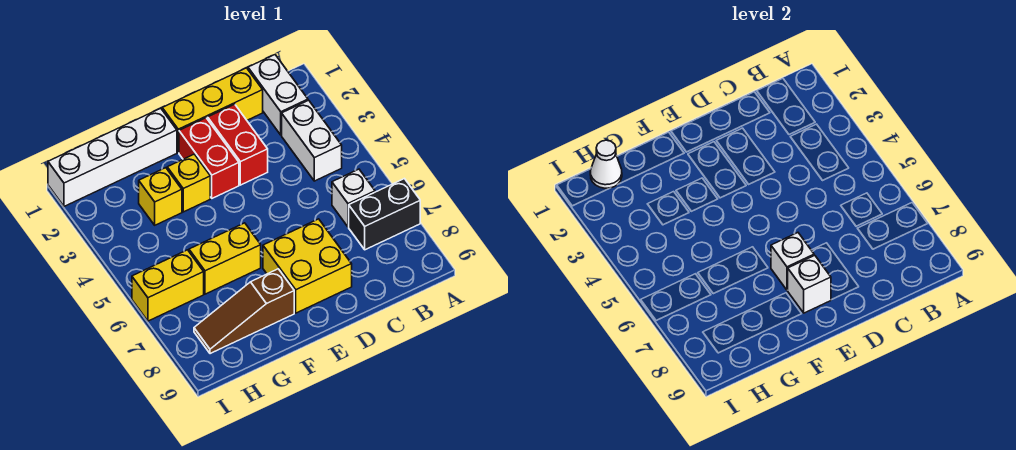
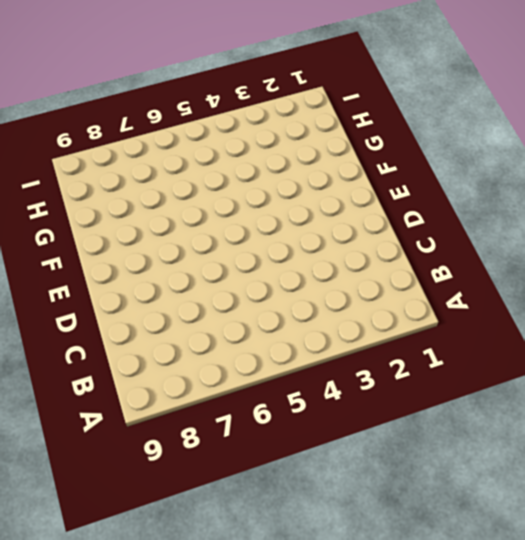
none -> black 1x2 brick [349,179,420,250]
none -> white 1x2 brick [248,55,308,135]
none -> white 1x2 brick [282,100,342,181]

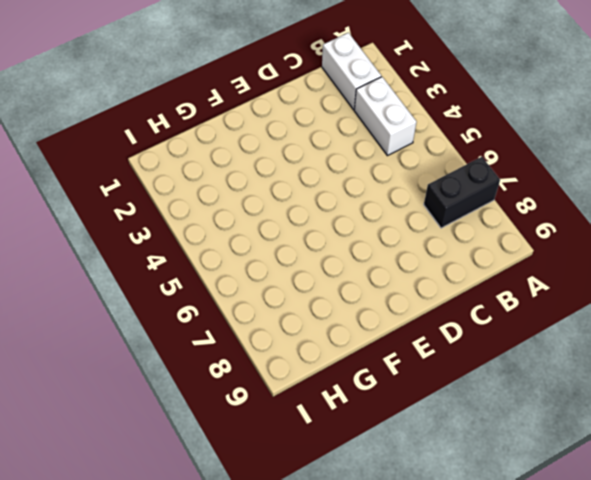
none -> white 1x1 brick [332,169,375,227]
none -> yellow 1x3 brick [162,68,263,153]
none -> red 1x2 brick [208,104,268,185]

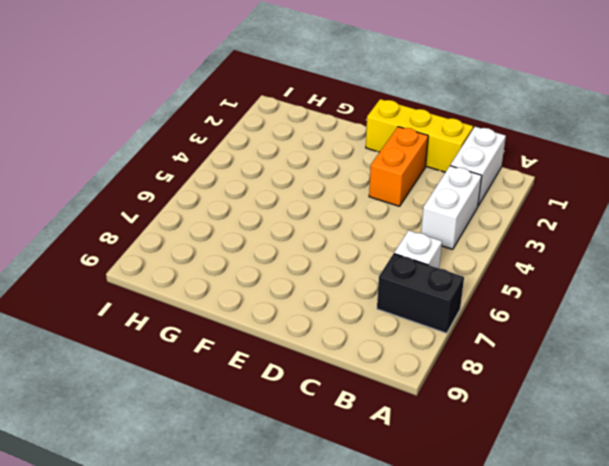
orange 1x2 brick [369,127,428,206] -> red 1x2 brick [208,104,268,185]
none -> yellow 2x2 brick [263,219,352,313]
none -> red 1x2 brick [179,118,239,198]
none -> white 1x4 brick [48,108,177,206]

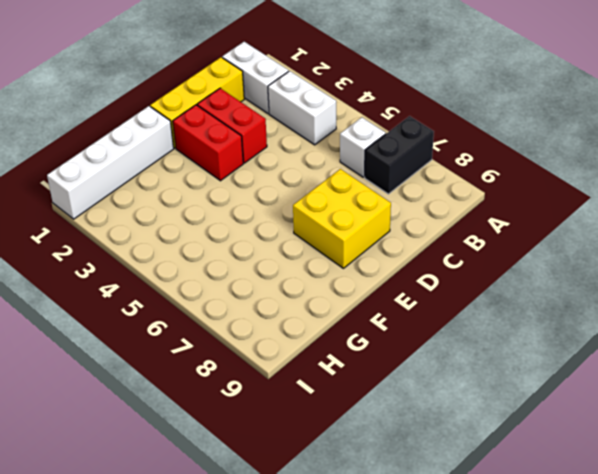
none -> yellow 1x1 brick [167,154,210,212]
none -> yellow 1x2 brick [189,223,261,294]
none -> brown 1x3 slope [194,269,294,354]

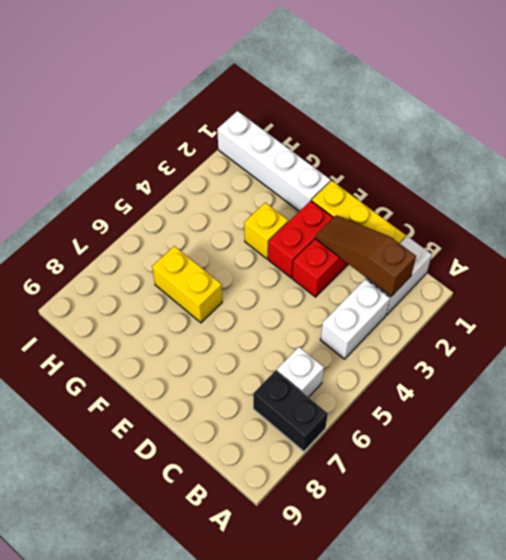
brown 1x3 slope [315,215,416,296] -> brown 1x3 slope moved to [194,269,294,354]
none -> yellow 2x2 brick [263,219,352,313]
none -> yellow 1x1 brick [139,168,182,225]
none -> yellow 1x2 brick [132,250,204,321]

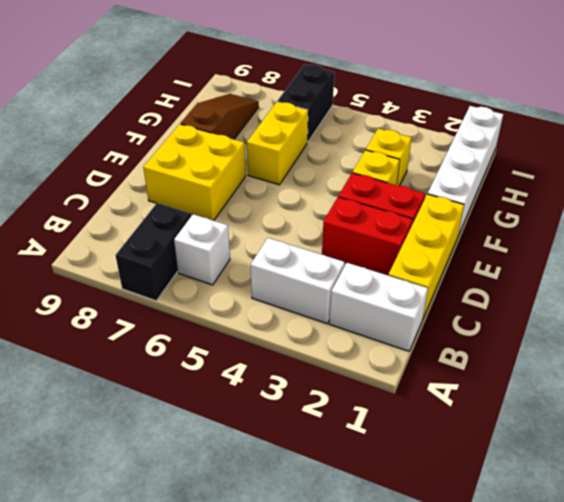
black 1x2 brick [277,65,334,142] -> yellow 1x2 brick [132,250,204,321]
none -> white 1x1 brick [771,233,814,290]
none -> white 1x1 brick [788,255,831,313]
none -> white 1x1 cone [590,140,622,188]

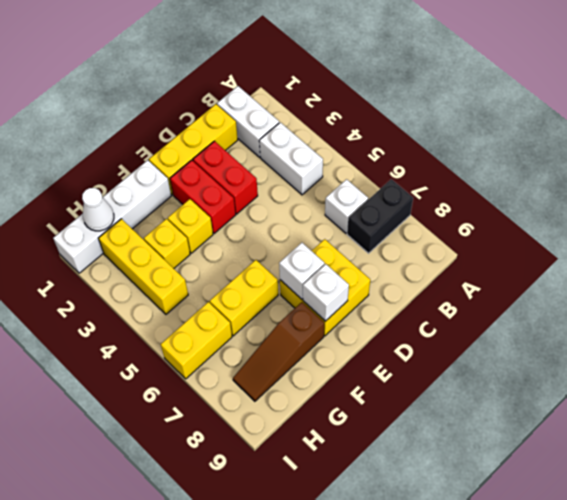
yellow 1x3 brick [99,219,188,314] -> none

